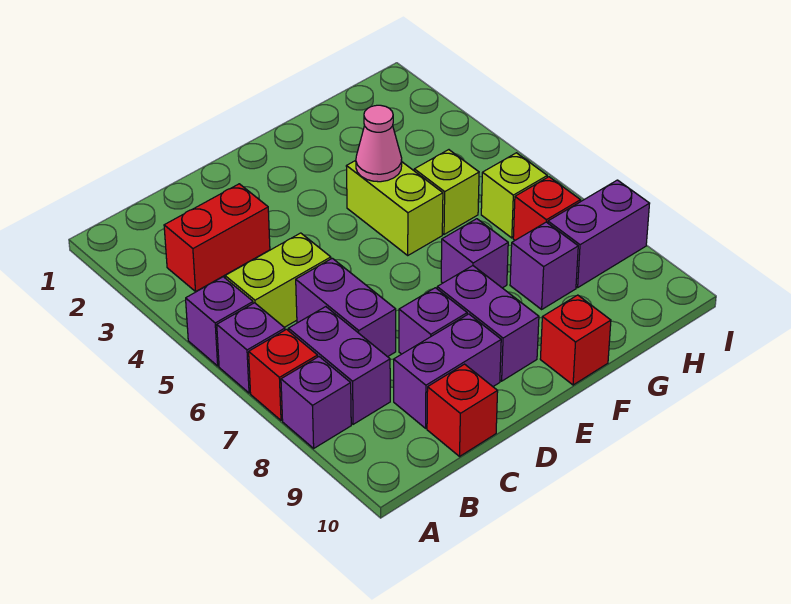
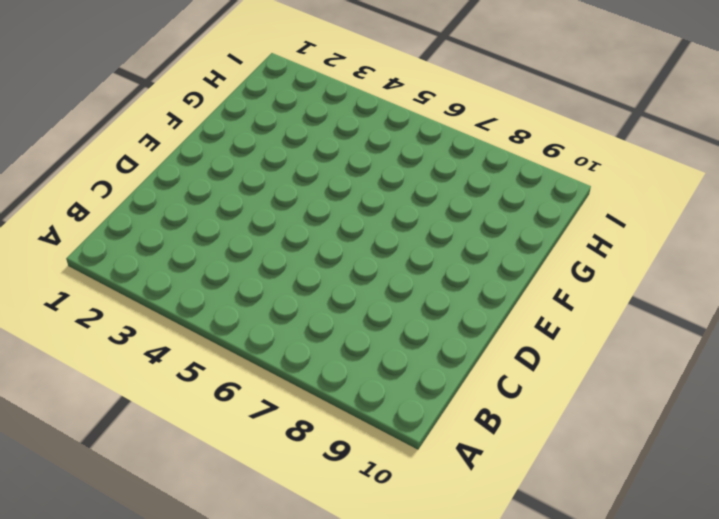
none -> purple 1x1 brick [186,277,253,366]
none -> purple 1x1 brick [217,303,285,393]
none -> red 1x1 brick [249,329,318,420]

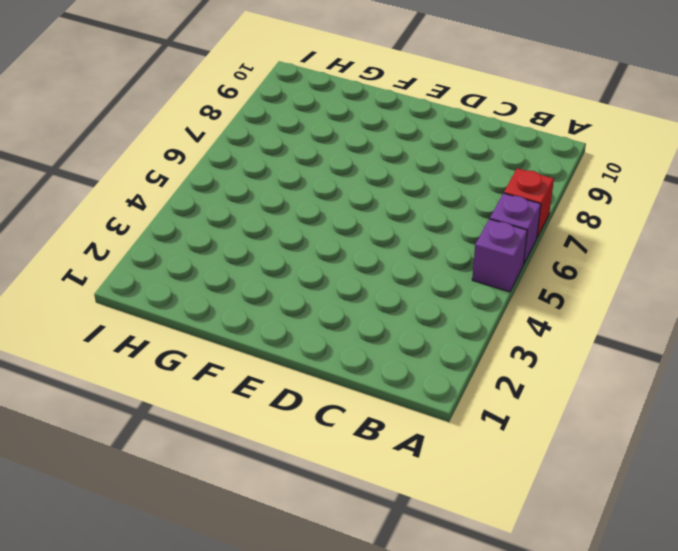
none -> purple 1x1 brick [281,357,351,448]
none -> red 1x2 brick [164,184,270,291]
none -> lime 1x2 brick [225,233,331,327]

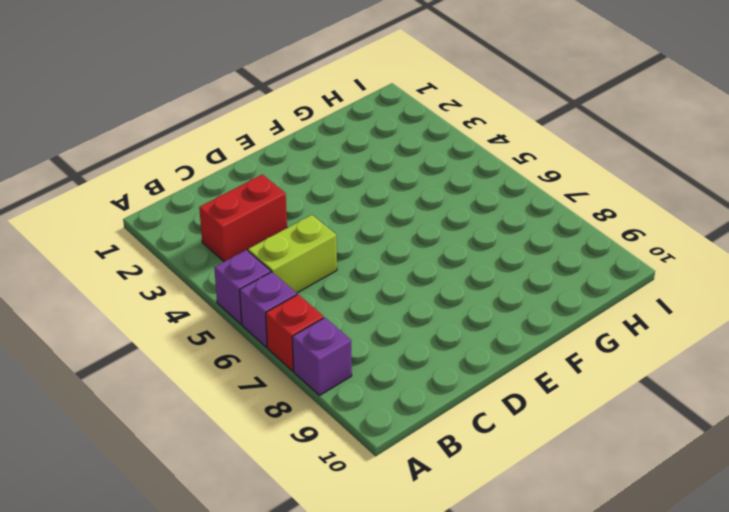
none -> purple 1x2 brick [288,307,390,424]
none -> purple 1x2 brick [296,258,396,357]
none -> purple 1x2 brick [394,314,501,428]

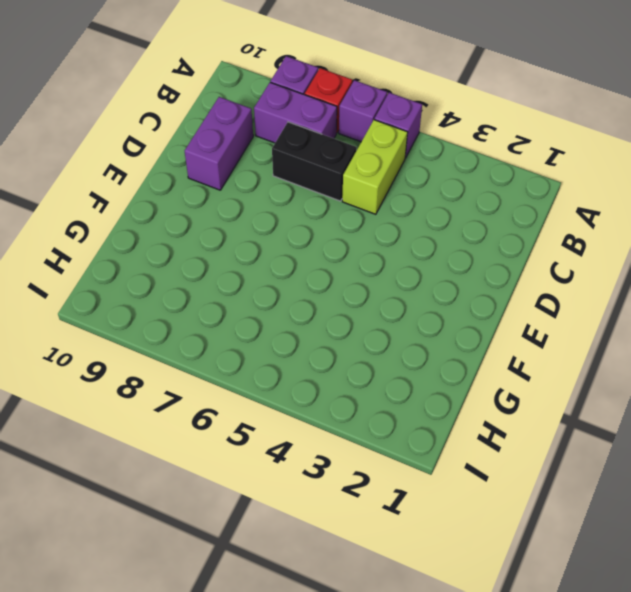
black 1x2 brick [272,122,357,201] -> purple 1x2 brick [296,258,396,357]
none -> red 1x2 brick [164,184,270,291]
none -> red 1x1 brick [427,364,498,456]
none -> purple 1x1 brick [399,288,467,354]

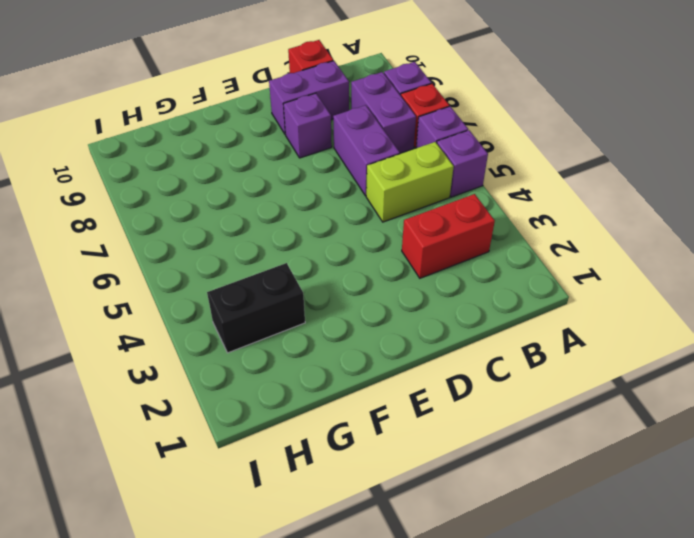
black 1x2 brick [207,263,305,353] -> none
none -> purple 1x2 brick [437,266,539,381]
none -> lime 1x2 brick [346,161,443,255]
none -> purple 1x1 brick [441,219,508,288]

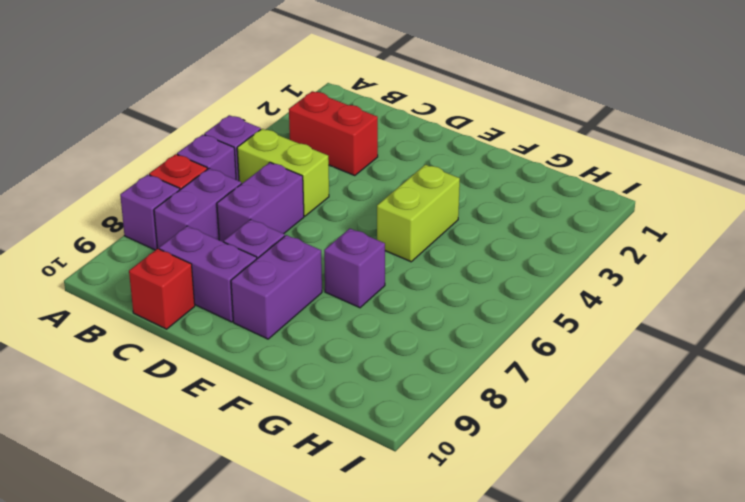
none -> red 1x1 brick [540,295,611,385]
none -> lime 1x1 brick [414,150,479,234]
none -> purple 1x1 brick [510,222,578,309]

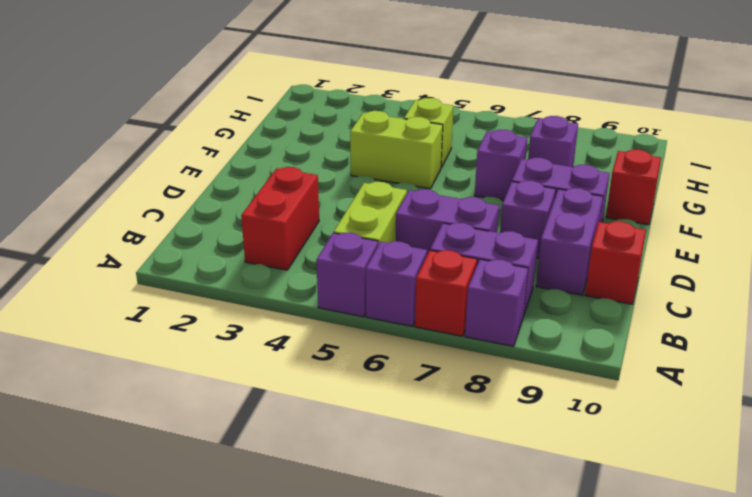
none -> lime 1x1 brick [481,153,547,238]
none -> red 1x1 brick [513,177,580,240]
none -> purple 1x2 brick [548,180,650,288]

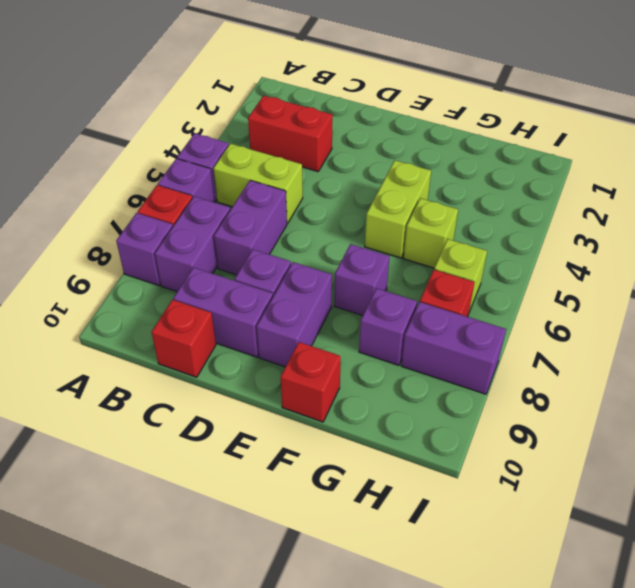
none -> pink 1x1 cone [356,105,402,182]

